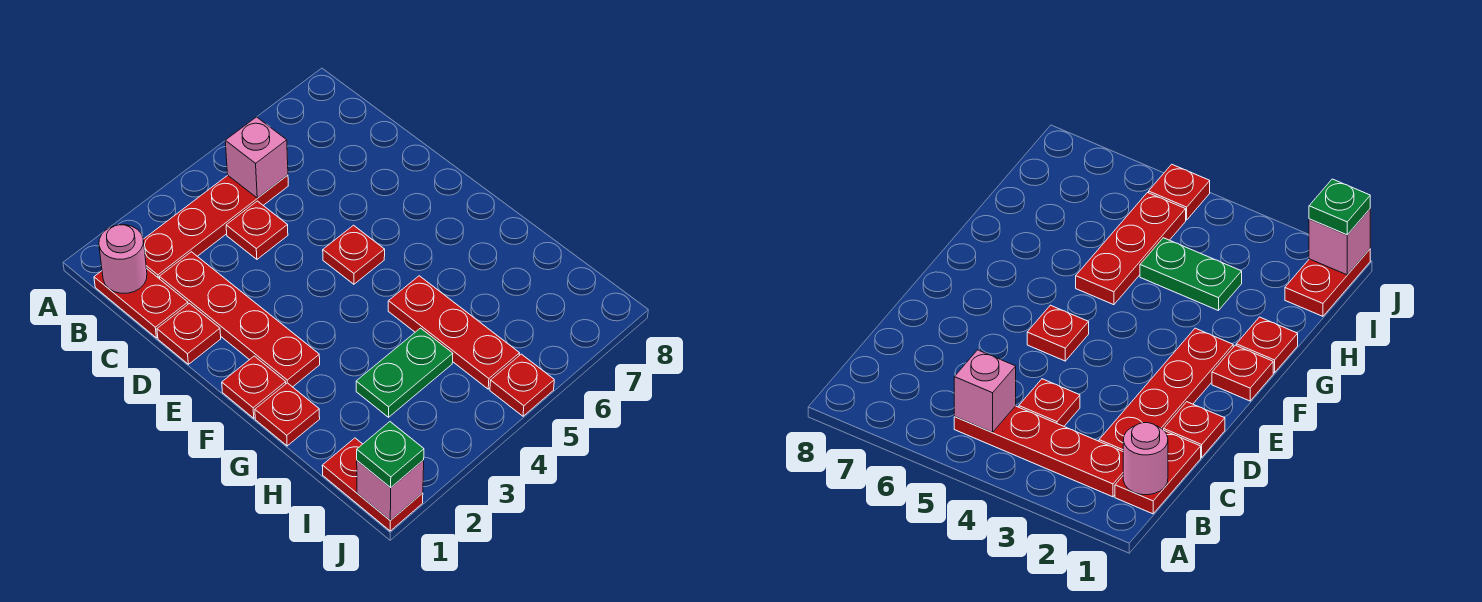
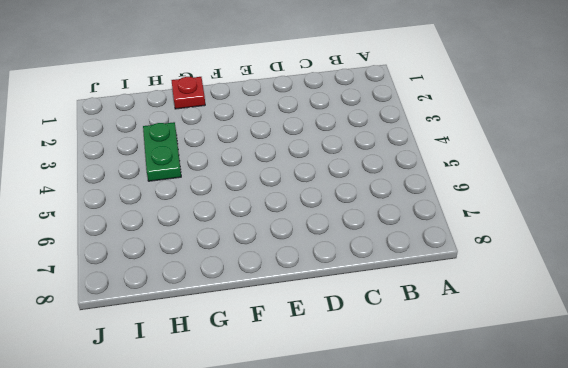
none -> red 1x2 plate [94,268,188,338]
none -> red 1x4 plate [143,175,288,279]
none -> red 1x4 plate [159,252,320,387]

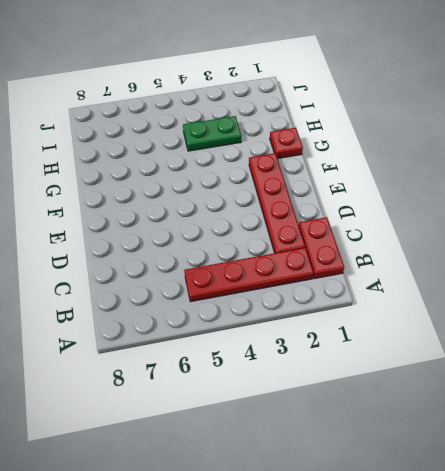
none -> red 1x1 plate [226,201,288,259]
none -> red 1x1 plate [157,304,221,364]
none -> red 1x1 plate [323,225,385,284]

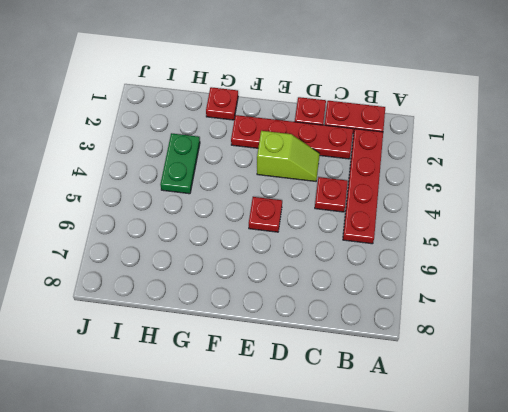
lime 1x2 slope [257,131,320,181] -> none
none -> red 1x1 plate [222,356,286,418]
none -> red 1x3 plate [388,276,520,389]
none -> red 1x2 plate [322,438,423,531]

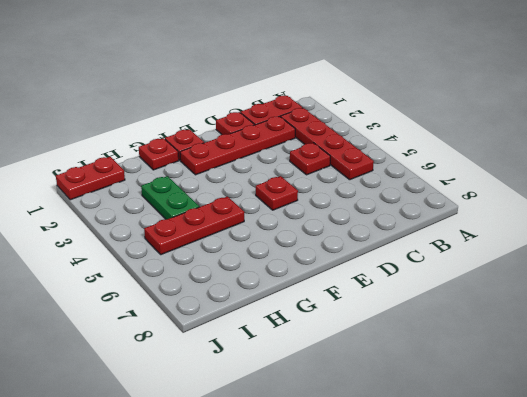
none -> red 1x1 plate [490,354,554,416]
none -> pink 1x1 round brick [99,225,147,293]
none -> pink 1x1 brick [225,117,288,198]

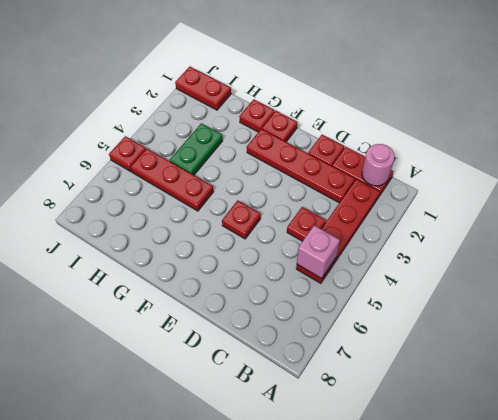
none -> pink 1x1 brick [357,460,424,521]
none -> green 1x1 plate [357,422,424,488]

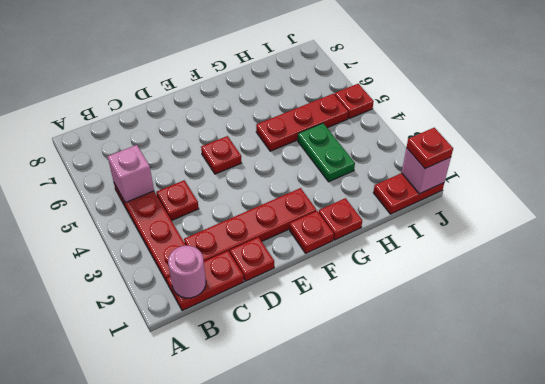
red 1x1 plate [406,128,453,169] -> green 1x1 plate [357,422,424,488]

